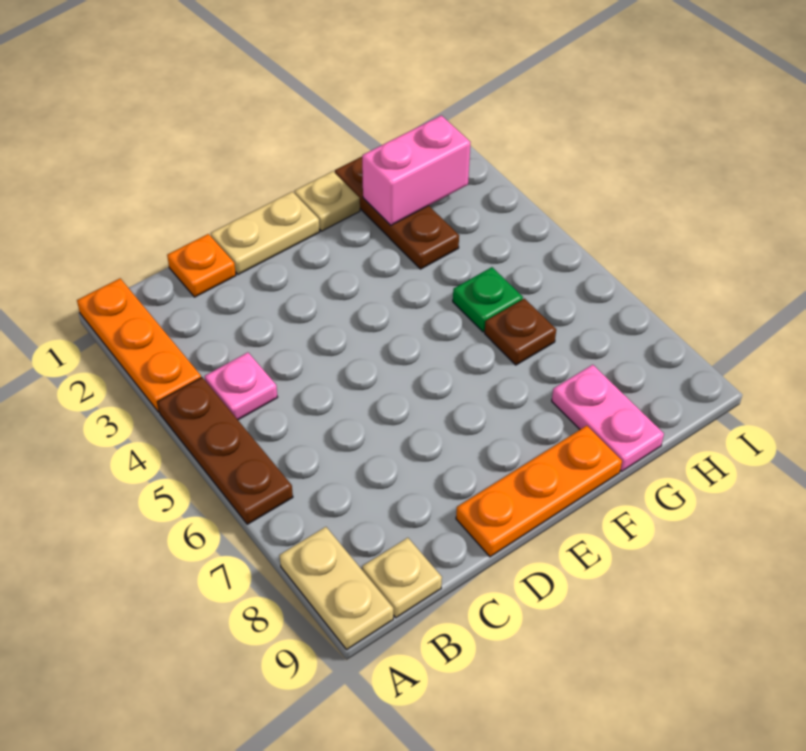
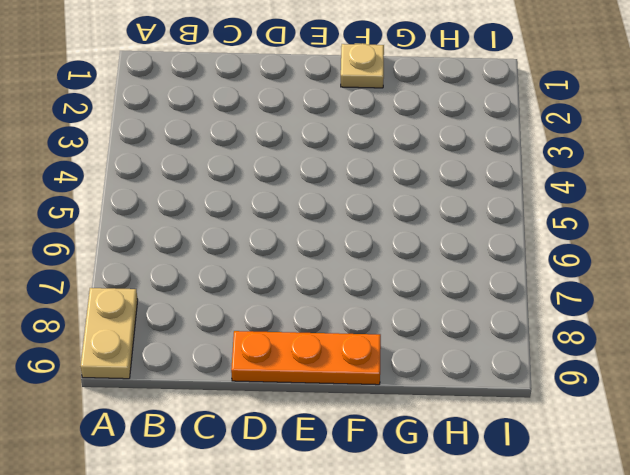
none -> orange 1x3 plate [77,278,201,412]
none -> brown 1x3 plate [158,377,293,524]
none -> pink 1x1 plate [205,352,278,420]

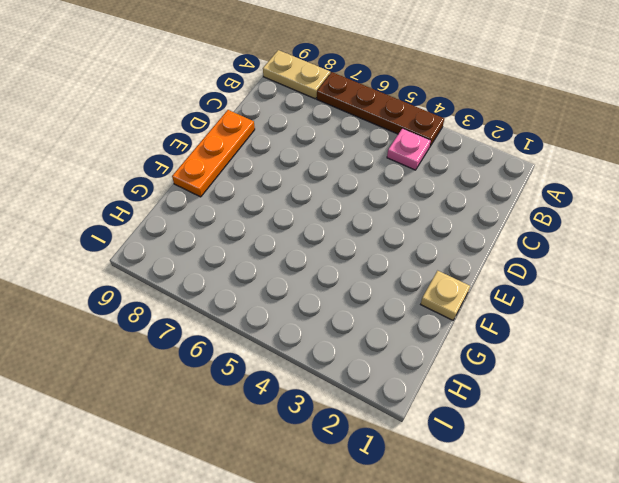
brown 1x4 plate [317,72,444,146] -> brown 1x3 plate [158,377,293,524]
none -> orange 1x3 plate [77,278,201,412]
none -> tan 1x1 plate [362,538,442,618]
none -> orange 1x1 plate [167,234,236,297]

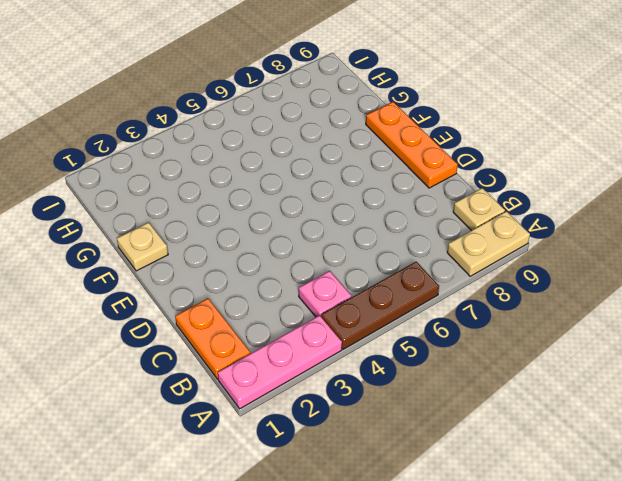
pink 1x3 plate [218,315,342,409] -> orange 1x3 plate [77,278,201,412]
orange 1x2 plate [175,298,250,379] -> orange 1x1 plate [167,234,236,297]
none -> tan 1x2 plate [211,192,320,275]
none -> brown 1x3 plate [335,157,459,269]
none -> green 1x1 plate [453,267,523,332]

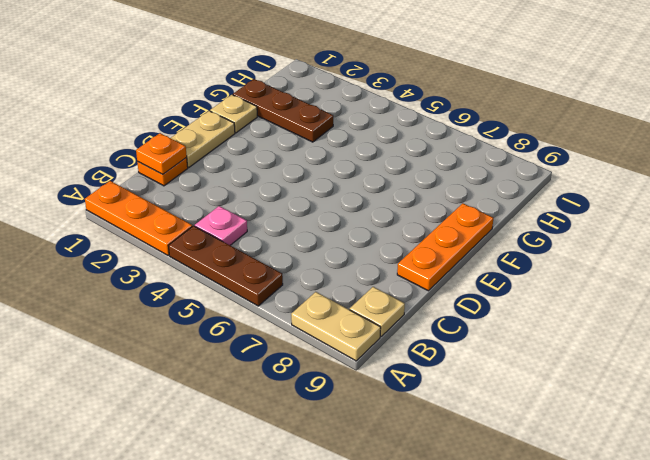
orange 1x1 plate [136,133,187,174] -> none
none -> green 1x1 plate [453,267,523,332]
none -> brown 1x1 plate [485,299,556,365]
none -> pink 1x2 plate [552,365,664,471]

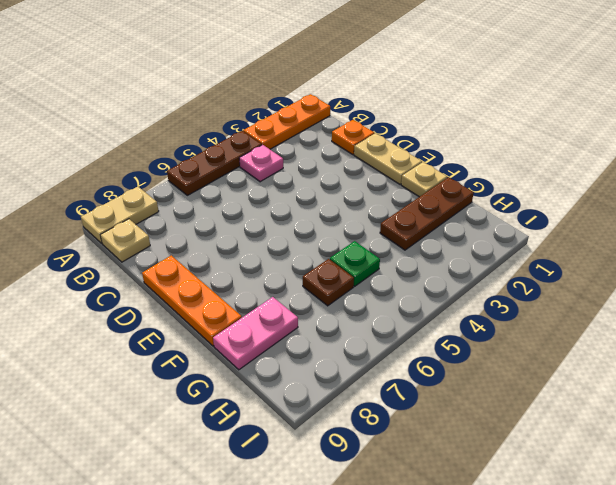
none -> pink 1x2 brick [362,115,470,225]

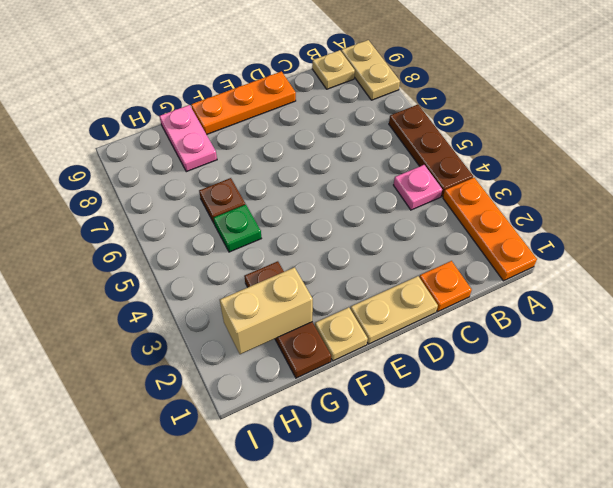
tan 1x2 brick [220,267,313,354] -> pink 1x2 brick [362,115,470,225]

